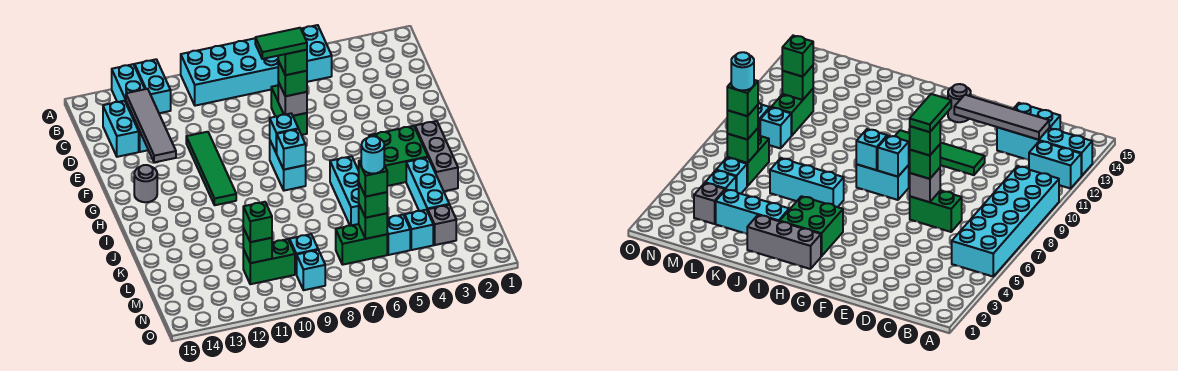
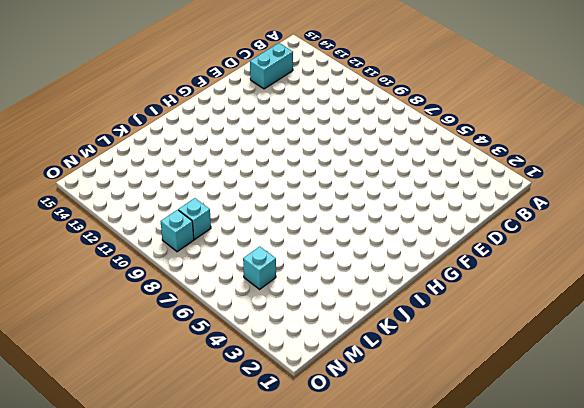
none -> cyan 2x6 brick [181,25,332,106]
none -> cyan 1x2 brick [135,59,171,113]
none -> cyan 1x4 brick [112,64,148,152]
none -> green 1x2 brick [271,85,307,135]

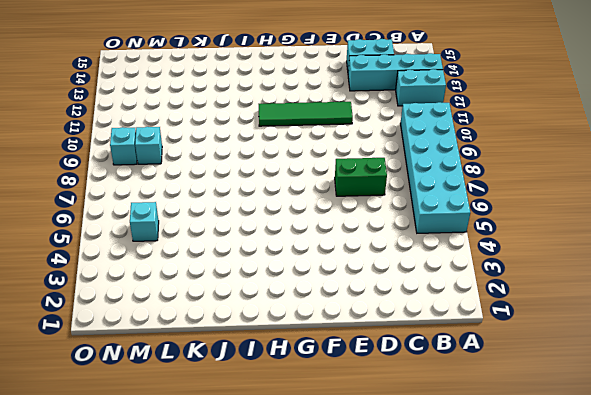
none -> cyan 1x2 brick [270,141,306,191]
none -> grey 1x1 round brick [134,165,157,202]
none -> grey 1x3 brick [415,121,458,191]
none -> green 2x2 brick [369,126,428,186]

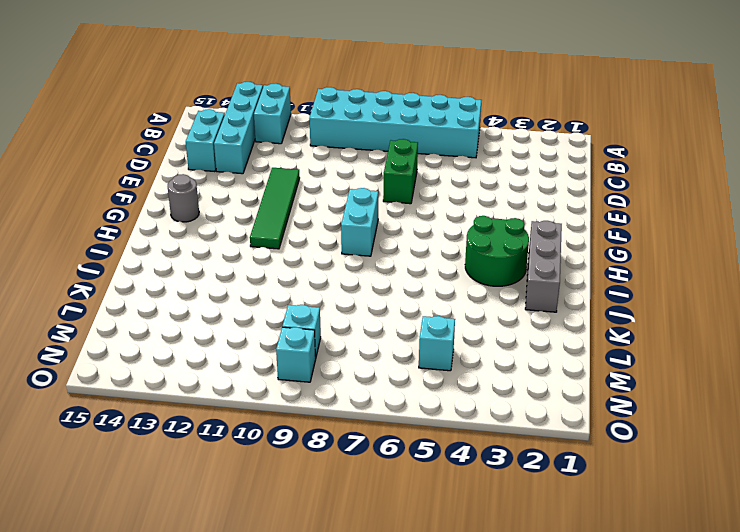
green 2x2 round brick [465,216,529,286] -> green 2x2 brick [369,126,428,186]
none -> cyan 1x3 brick [330,156,359,226]
none -> cyan 1x3 brick [406,157,449,211]
none -> grey 1x1 brick [428,205,456,245]
none -> cyan 1x1 brick [405,210,433,250]

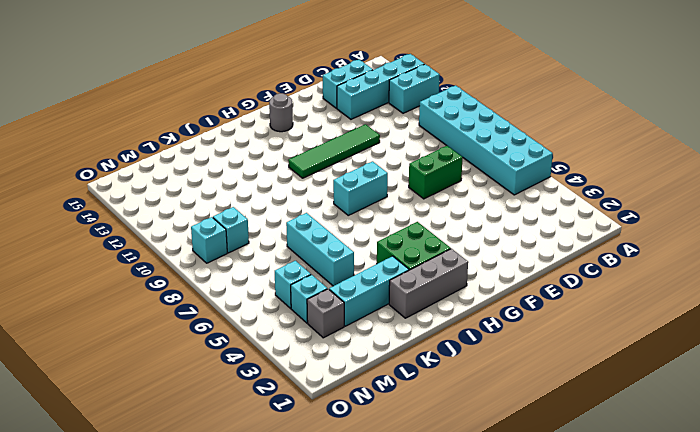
cyan 1x3 brick [286,213,354,286] -> cyan 1x3 brick turned to [330,156,359,226]
none -> green 1x2 brick [336,224,387,265]
none -> green 1x2 brick [243,239,295,284]
none -> grey 1x4 tile [126,89,176,163]
none -> grey 1x1 brick [278,82,307,116]

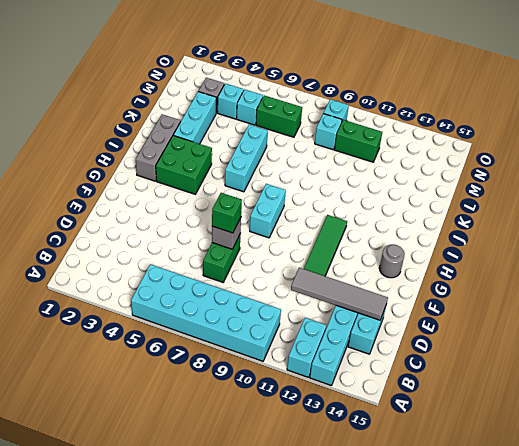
grey 1x4 tile [291,268,388,320] -> grey 1x4 tile turned to [126,89,176,163]
none -> cyan 1x1 brick [270,114,298,154]
none -> cyan 1x1 brick [277,129,306,170]
none -> green 1x1 brick [359,205,387,239]
none -> green 1x1 brick [243,228,272,263]

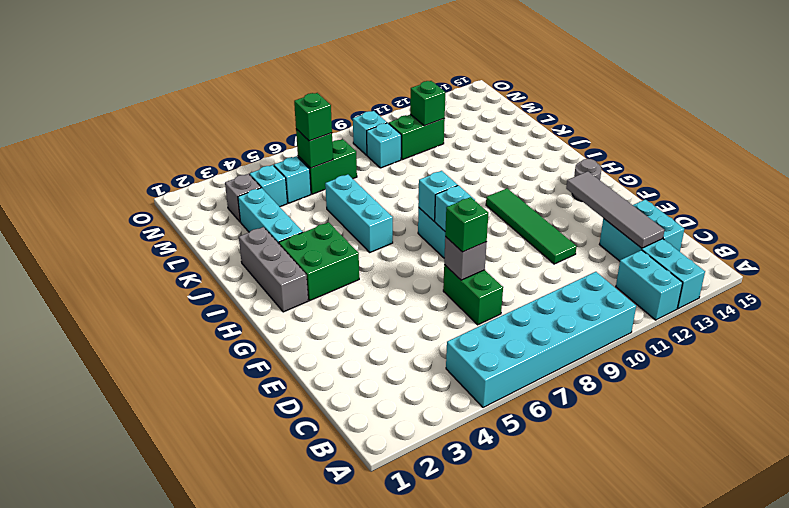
none -> green 1x1 brick [243,202,272,242]
none -> green 1x1 brick [278,50,307,75]
none -> green 1x1 brick [359,160,387,197]
none -> green 1x2 tile [255,28,307,59]

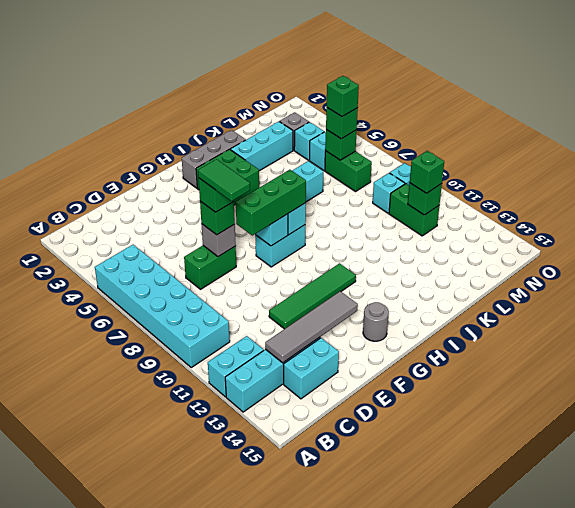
green 1x3 brick [236,170,306,235] -> none
none -> cyan 1x1 round brick [361,136,384,174]

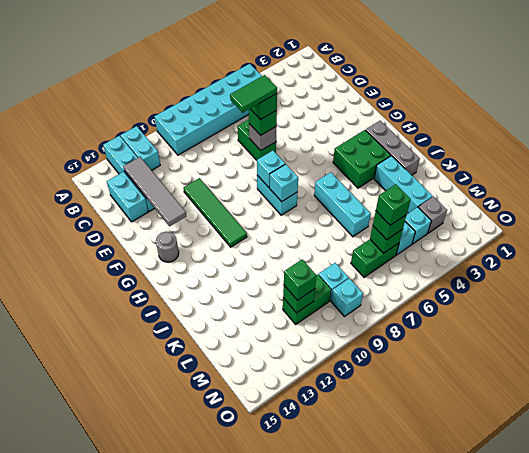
none -> cyan 1x1 round brick [361,136,384,174]

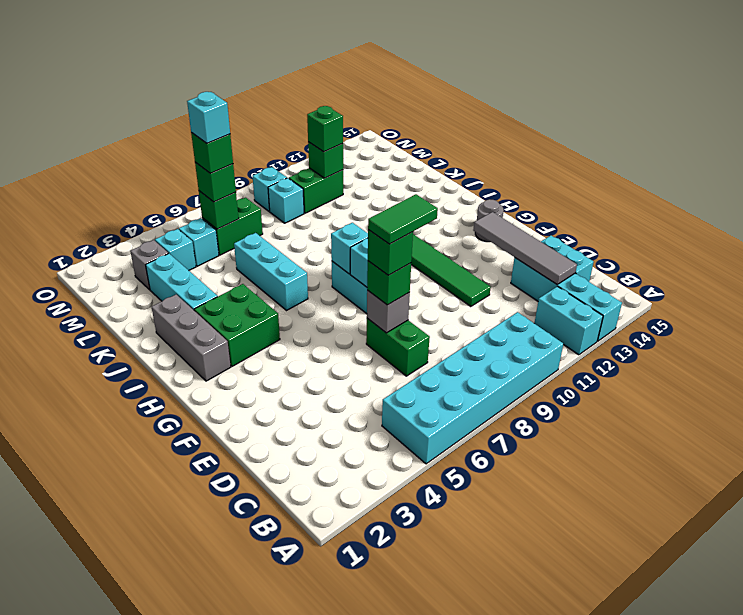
cyan 1x1 brick [187,92,230,143] -> cyan 1x1 round brick [361,136,384,174]

